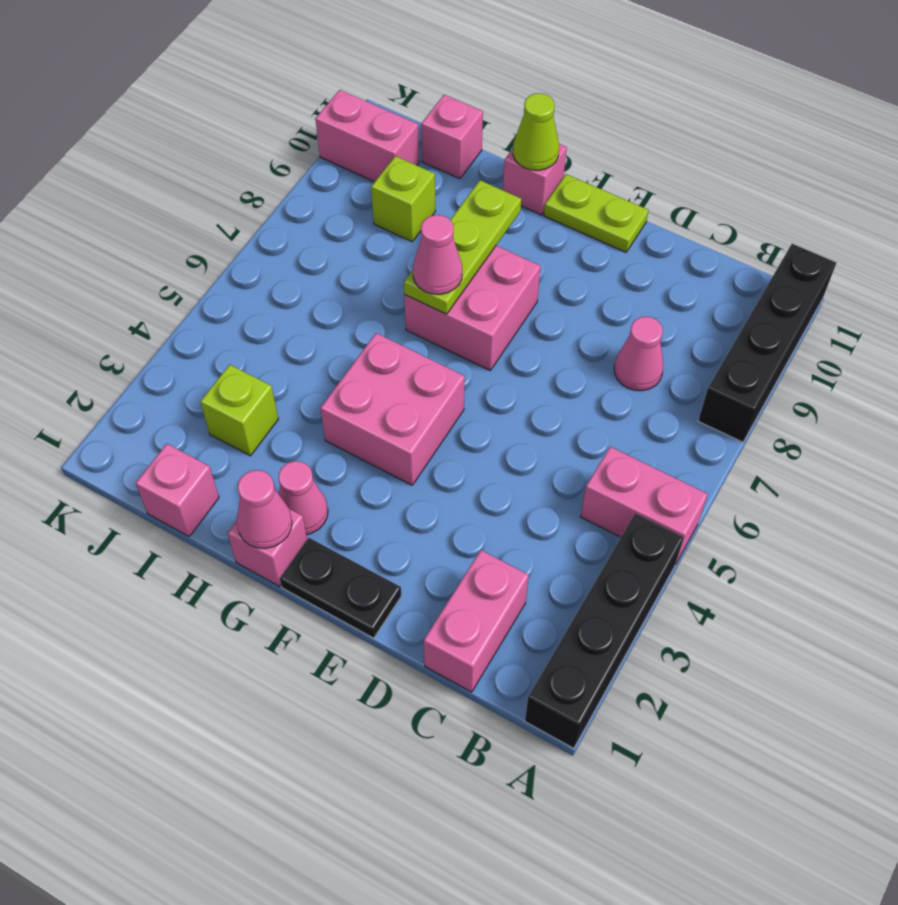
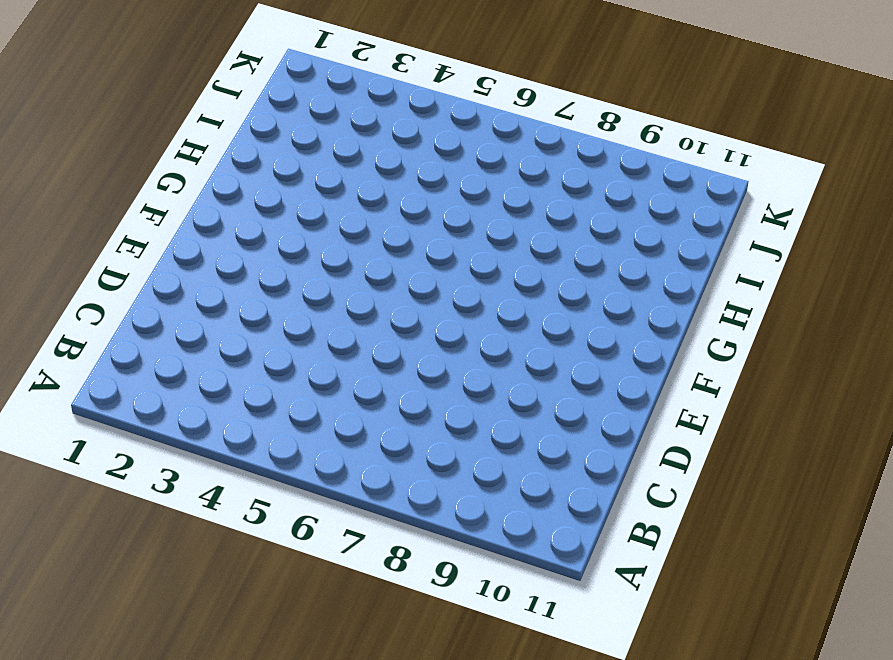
none -> black 1x4 brick [525,513,684,748]
none -> pink 1x2 brick [581,447,708,563]
none -> black 1x4 brick [698,244,836,442]

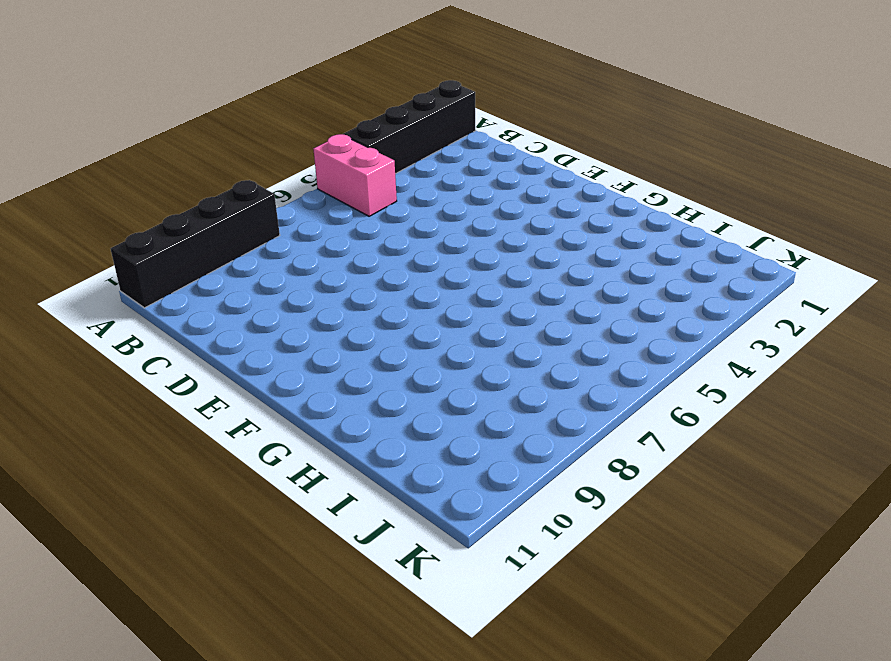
none -> pink 1x2 brick [424,550,529,692]
none -> pink 1x1 cone [614,317,663,391]
none -> black 1x2 plate [280,538,402,638]

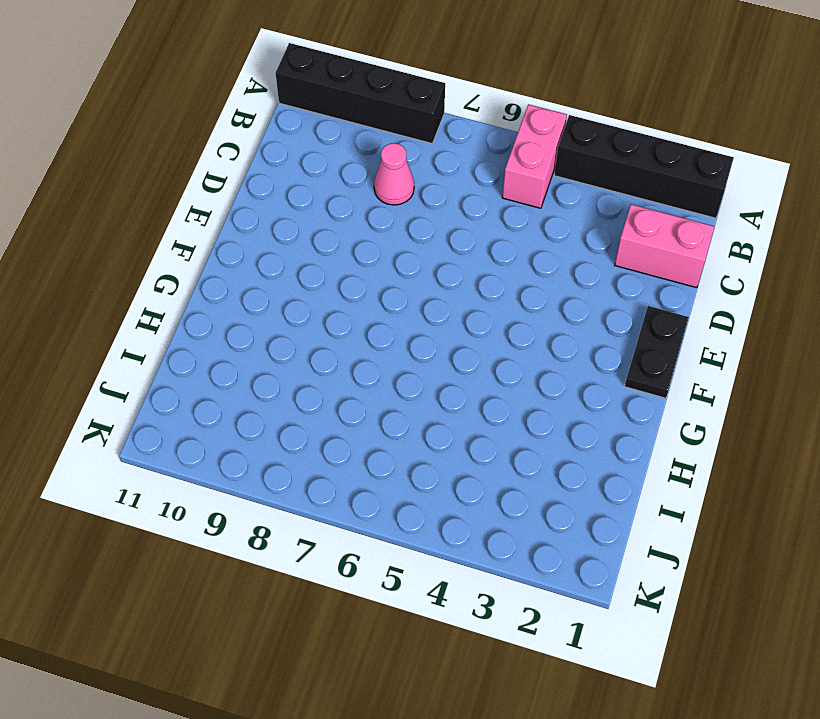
none -> lime 1x2 plate [544,174,649,252]
none -> pink 2x2 brick [320,333,465,485]
none -> pink 2x2 brick [404,246,541,370]

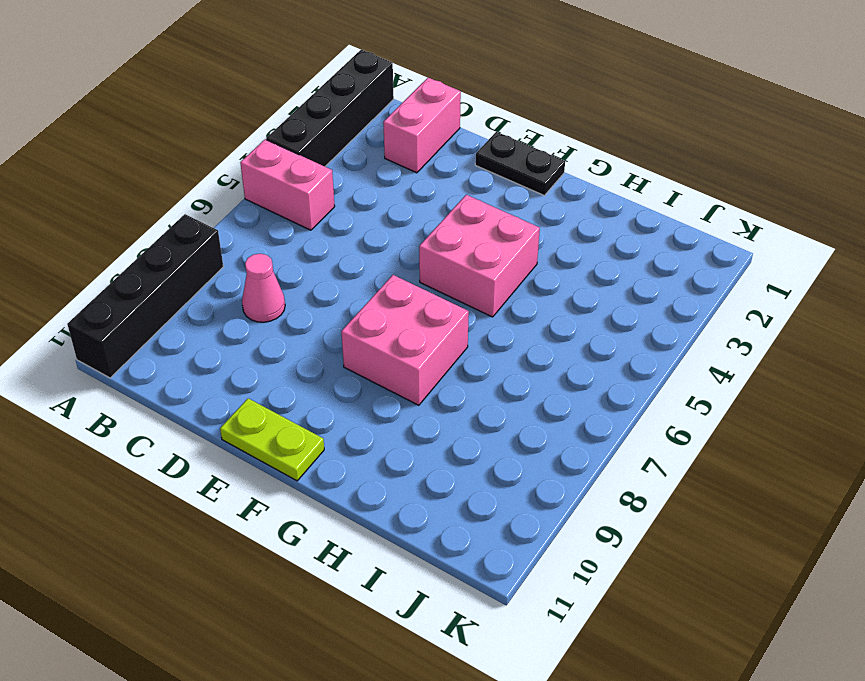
none -> pink 1x1 brick [228,509,307,586]
none -> pink 1x1 cone [279,461,328,535]
none -> pink 1x1 brick [503,144,567,215]

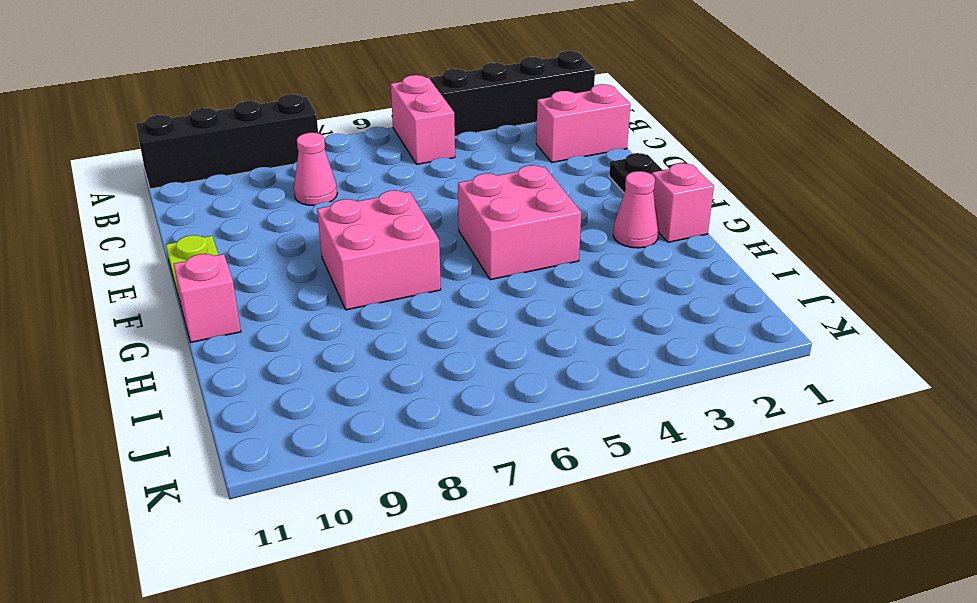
none -> pink 1x1 brick [135,444,219,537]
none -> lime 1x1 brick [200,365,278,456]
none -> lime 1x1 brick [371,156,435,241]

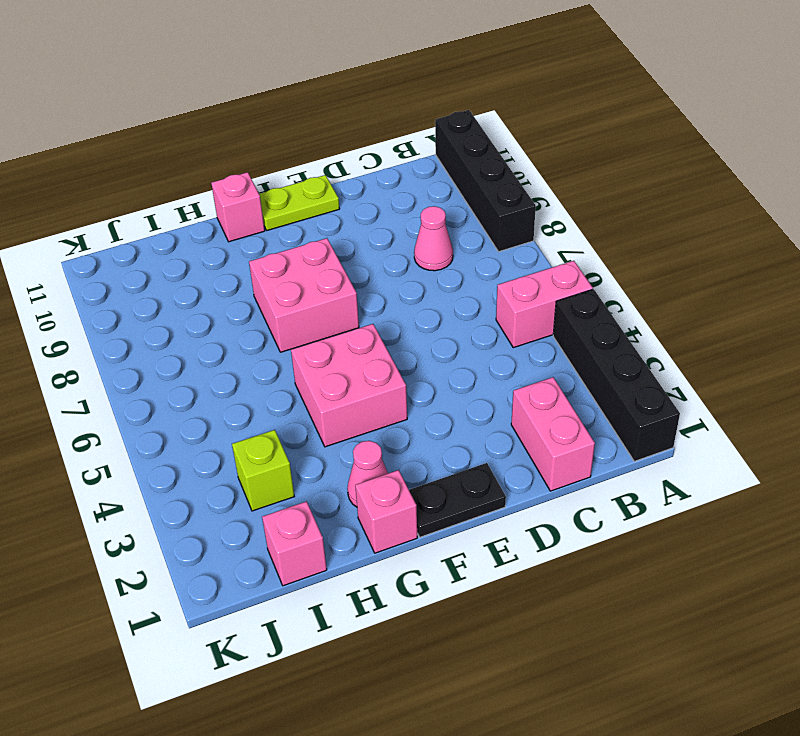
none -> lime 1x1 brick [371,156,435,241]
none -> pink 1x1 brick [421,95,483,179]
none -> pink 1x2 brick [316,90,419,182]

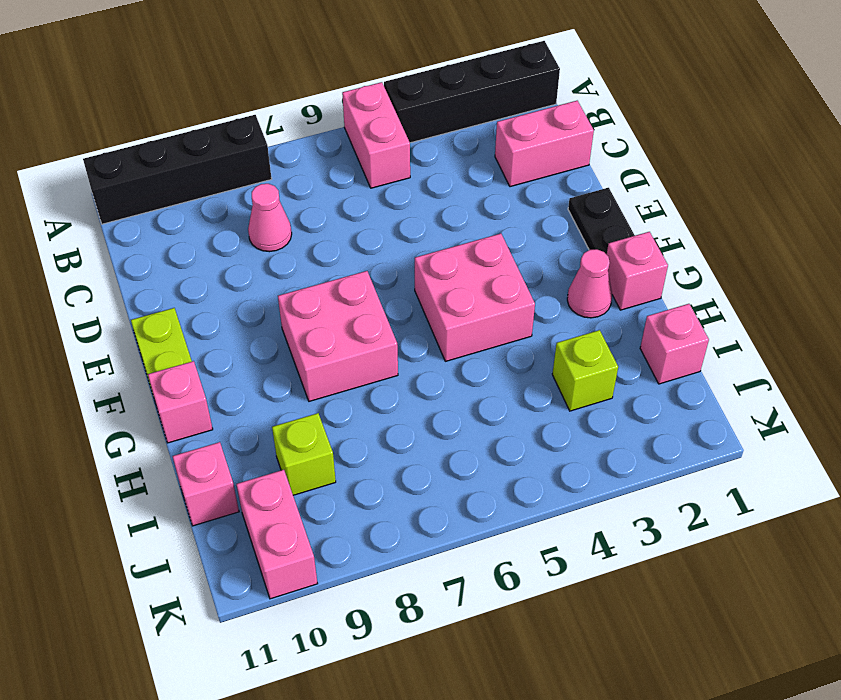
none -> pink 1x1 cone [236,470,292,548]
none -> lime 1x3 plate [404,180,521,314]
none -> lime 1x1 cone [513,93,559,170]

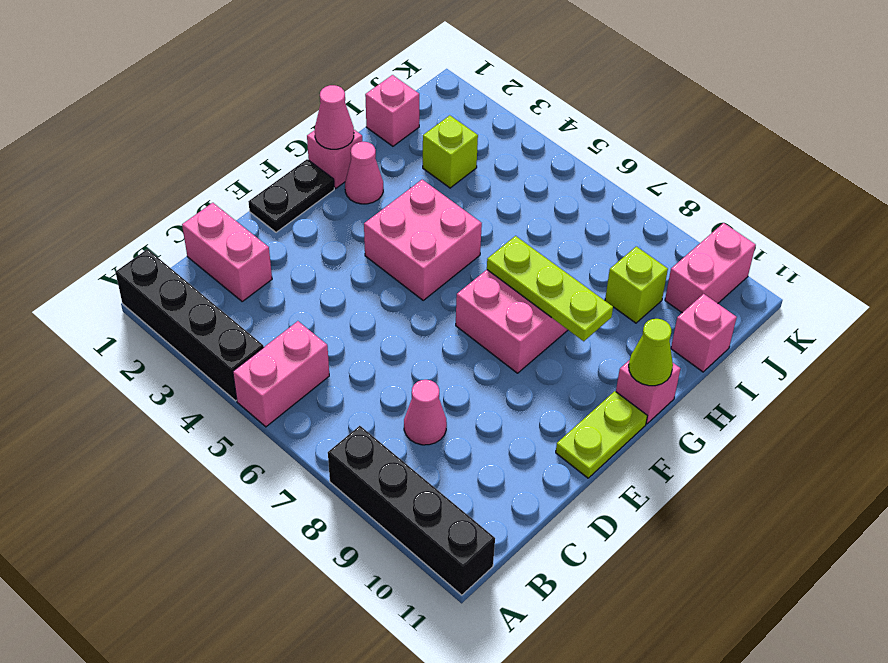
none -> pink 1x1 cone [413,215,462,294]

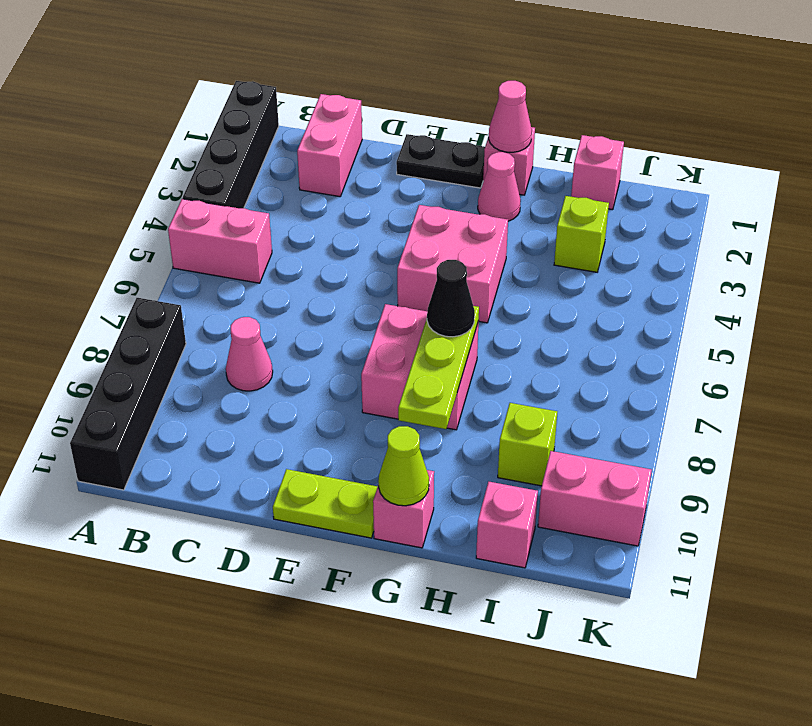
black 1x1 cone [427,260,475,337] -> pink 1x1 cone [413,215,462,294]

